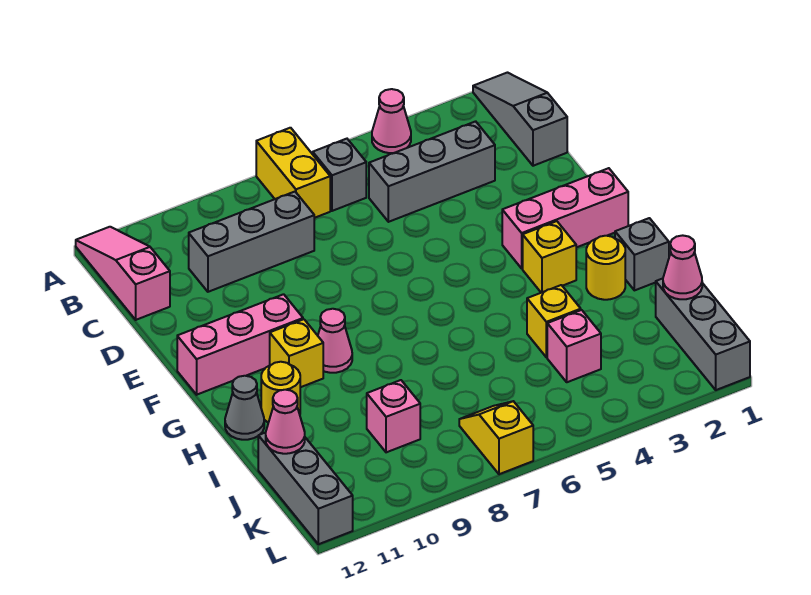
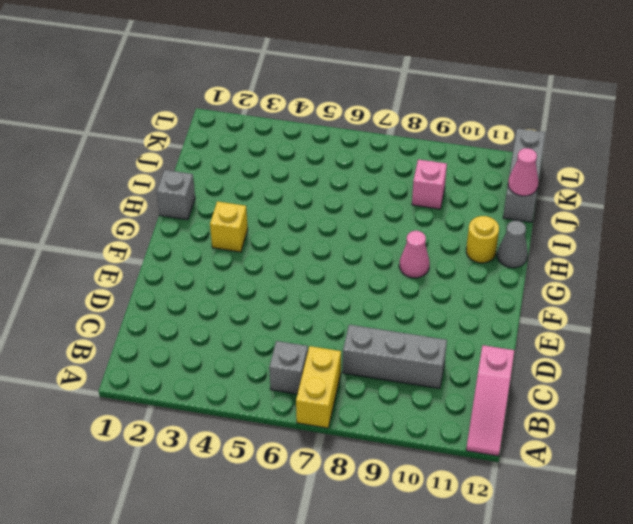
none -> grey 1x3 slope [473,73,567,166]
none -> pink 1x1 cone [372,89,411,153]
none -> grey 1x3 brick [369,121,495,222]

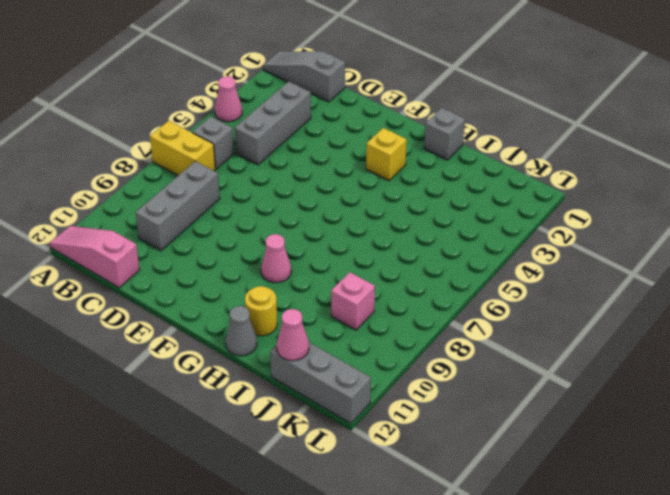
none -> pink 1x3 brick [502,168,628,268]
none -> pink 1x3 brick [177,294,303,395]
none -> yellow 1x1 brick [270,319,323,387]

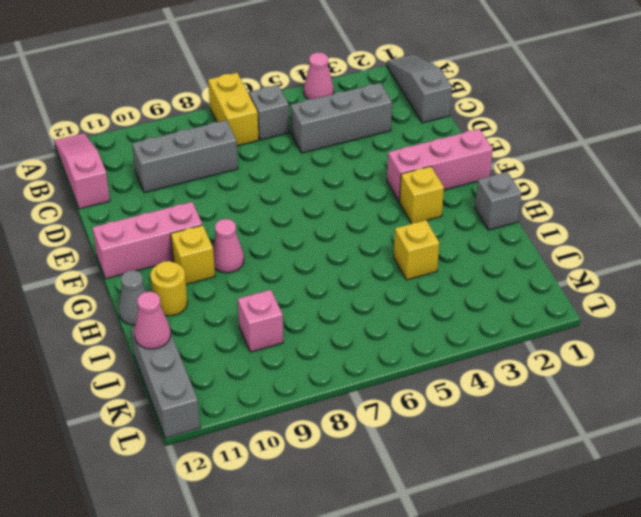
none -> yellow 1x1 round brick [586,236,625,300]
none -> grey 1x3 brick [656,279,750,390]
none -> pink 1x1 brick [547,310,601,382]

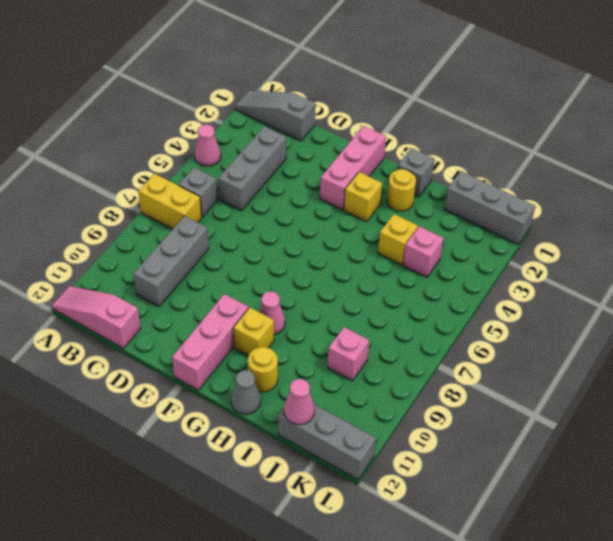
none -> yellow 1x2 slope [459,401,533,474]
none -> pink 1x1 cone [663,235,702,299]

